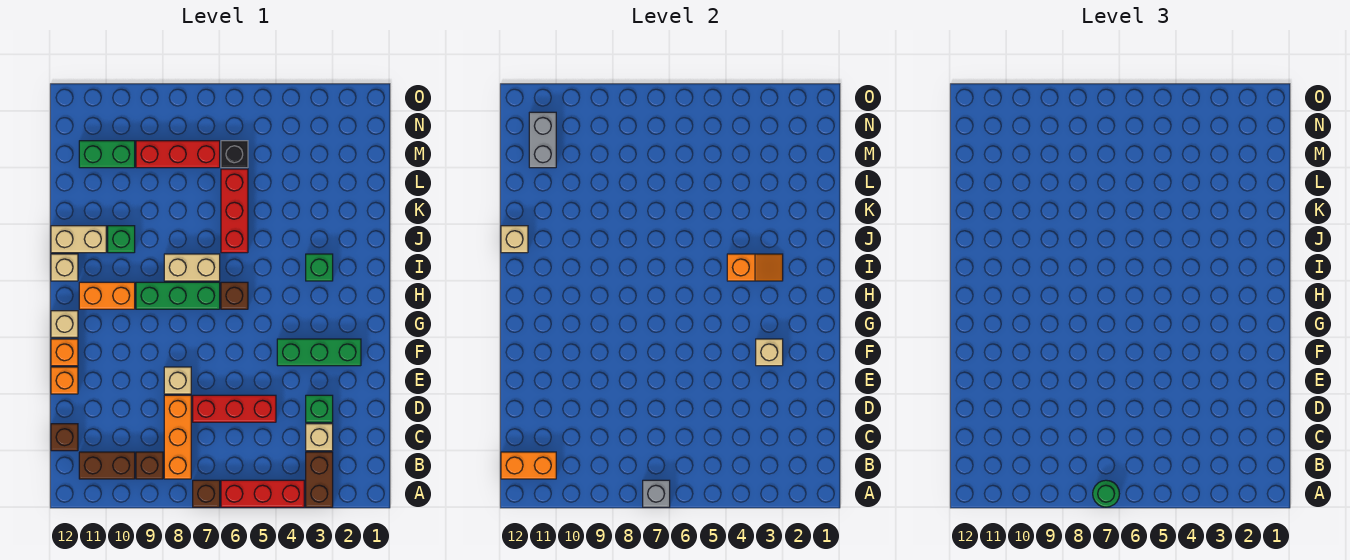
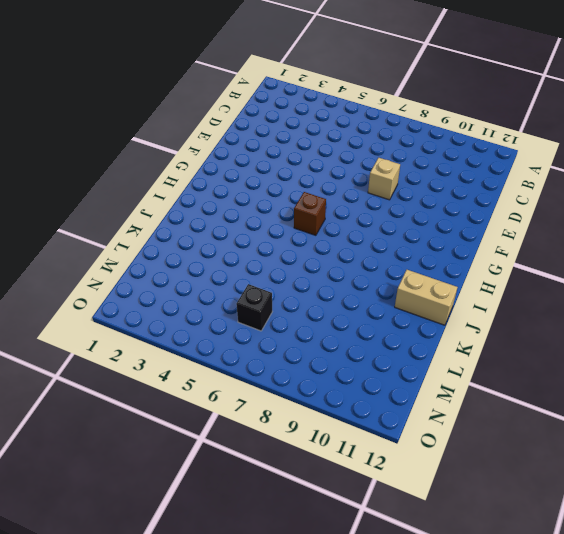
none -> brown 1x2 brick [306,452,333,507]
none -> red 1x3 brick [221,480,304,507]
none -> brown 1x1 brick [193,480,220,507]
none -> orange 1x3 brick [164,395,191,479]

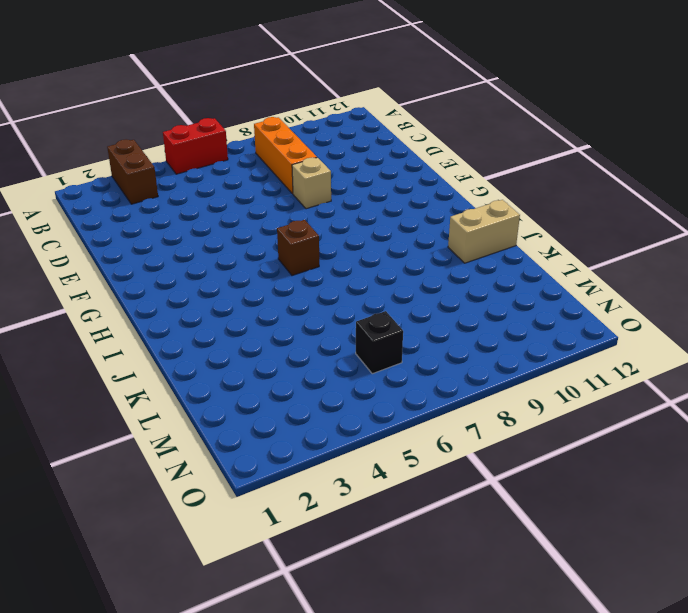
red 1x2 brick [163,118,228,174] -> red 1x3 brick [221,480,304,507]
none -> brown 1x1 brick [193,480,220,507]
none -> brown 1x1 brick [136,452,163,479]
none -> brown 1x2 brick [79,452,135,479]
none -> tan 1x1 brick [306,424,333,451]

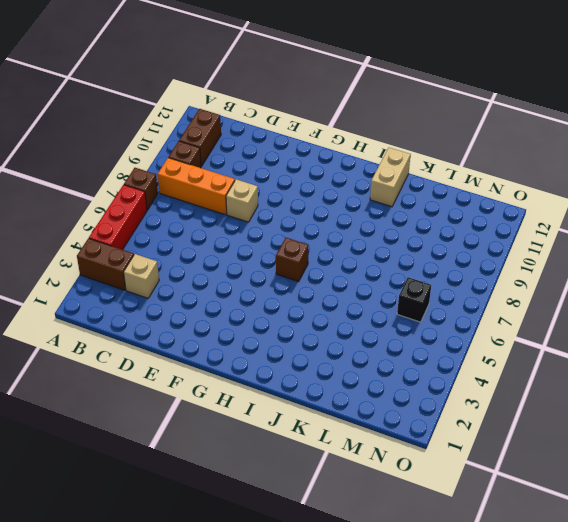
none -> brown 1x1 brick [51,424,78,451]
none -> green 1x1 brick [306,395,333,422]
none -> red 1x3 brick [193,395,276,422]
none -> orange 1x1 brick [51,367,78,394]

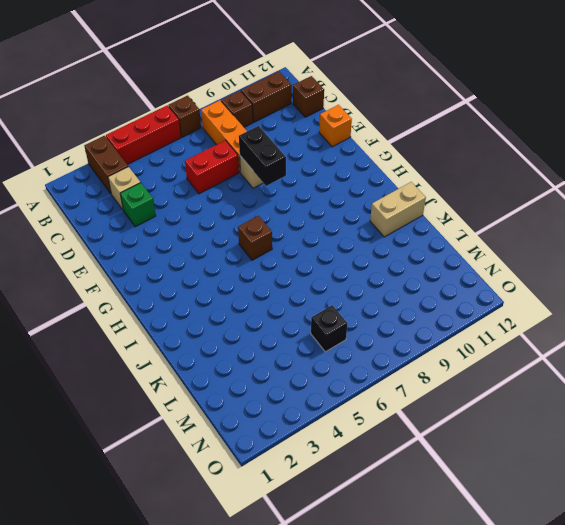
red 1x2 brick [185,140,239,194] -> red 1x3 brick [193,395,276,422]
black 1x2 brick [239,126,286,186] -> none
none -> green 1x3 brick [277,339,361,366]
none -> orange 1x1 brick [51,339,78,366]
none -> tan 1x1 brick [51,311,78,337]
none -> green 1x3 brick [136,282,220,309]

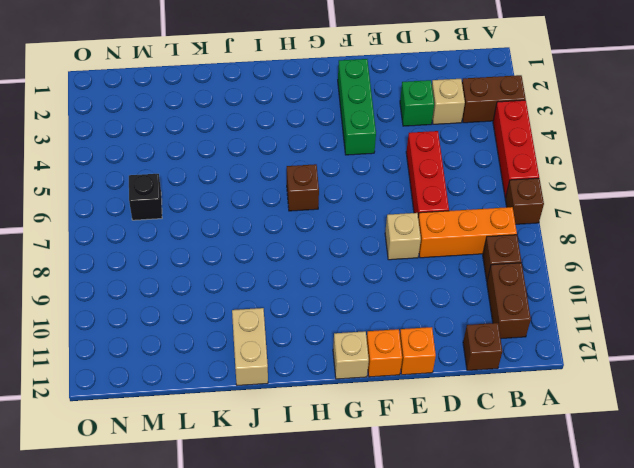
none -> green 1x3 brick [136,282,220,309]
none -> orange 1x2 brick [79,282,135,309]
none -> green 1x1 brick [306,254,333,281]
none -> tan 1x2 brick [164,254,220,281]

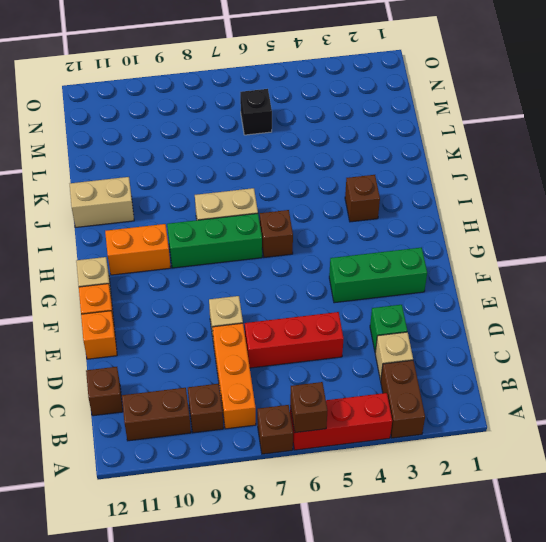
brown 1x1 brick [290,382,327,433] -> none
brown 1x1 brick [345,175,380,222] -> green 1x1 brick [306,254,333,281]
none -> tan 1x1 brick [51,254,78,281]
none -> red 1x3 brick [221,169,248,253]
none -> green 1x1 brick [108,226,135,253]
none -> red 1x3 brick [136,141,220,168]

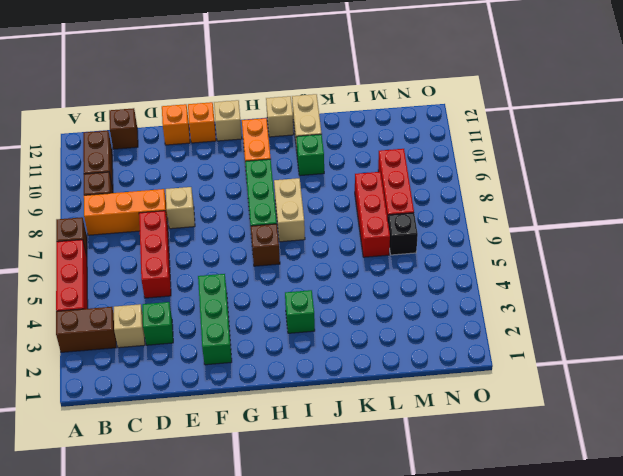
red 1x3 brick [355,172,390,257] -> red 1x3 brick turned to [221,169,248,253]
none -> green 1x2 brick [79,141,135,168]
none -> grey 1x1 brick [643,480,670,507]
none -> orange 1x2 brick [501,452,556,479]
none -> tan 1x1 brick [756,339,783,366]

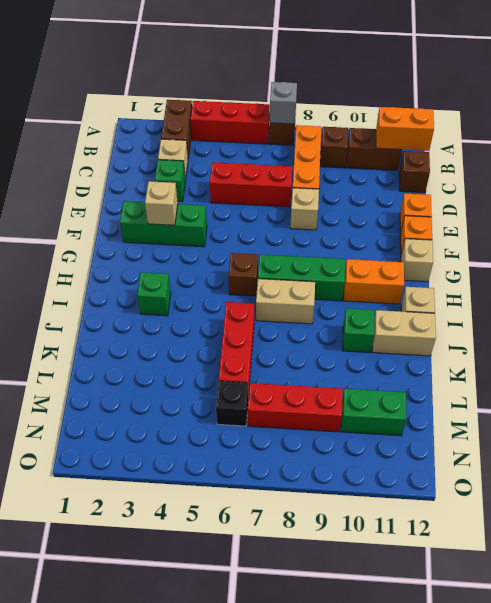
none -> orange 1x2 slope [727,254,783,281]
none -> tan 1x1 brick [501,226,528,253]
none -> grey 1x2 brick [529,112,556,168]
none -> green 1x1 round brick [1093,480,1119,507]

